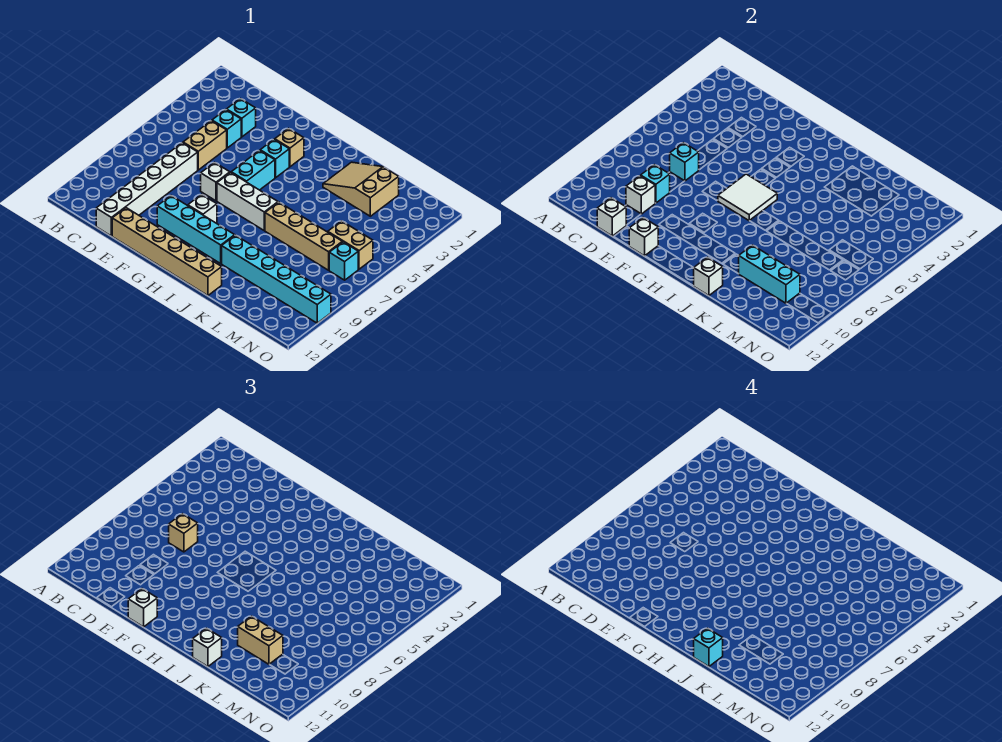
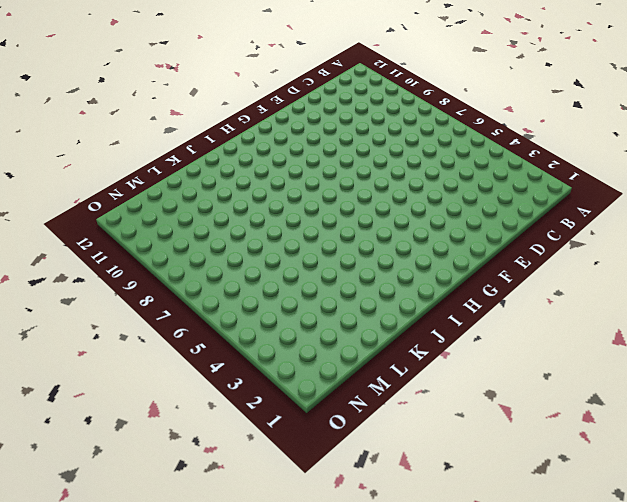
none -> cyan 1x1 brick [227,99,256,137]
none -> cyan 1x1 brick [212,110,241,148]
none -> tan 1x2 brick [183,121,227,170]
none -> white 1x6 brick [96,143,198,236]

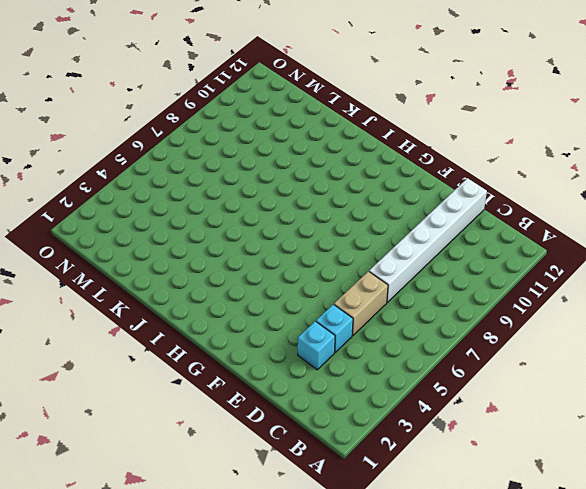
none -> tan 1x6 brick [112,208,222,296]
none -> white 1x1 brick [201,163,230,201]
none -> cyan 1x4 brick [157,196,235,264]
none -> tan 1x1 brick [275,128,304,167]

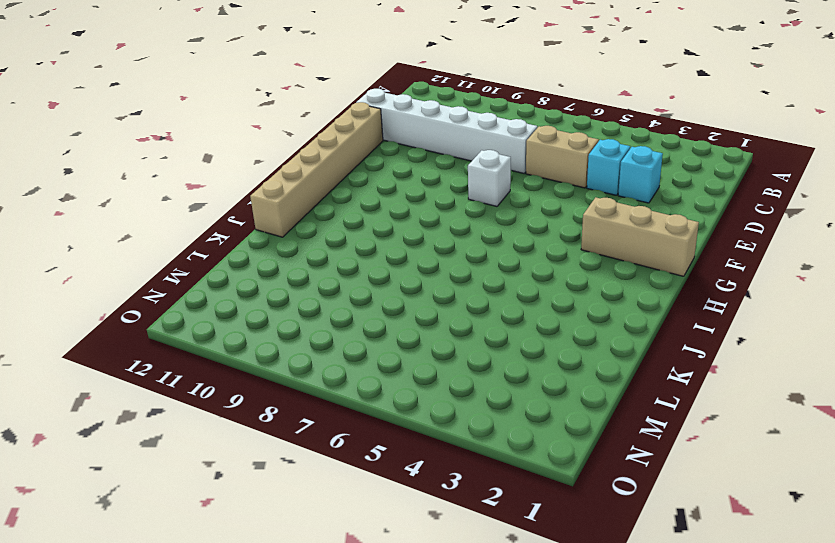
tan 1x3 brick [581,197,699,276] -> tan 1x1 brick [275,128,304,167]
none -> cyan 1x4 brick [157,196,235,264]
none -> cyan 1x1 brick [260,139,289,178]
none -> cyan 1x2 brick [231,150,275,190]
none -> white 1x3 brick [217,172,278,230]

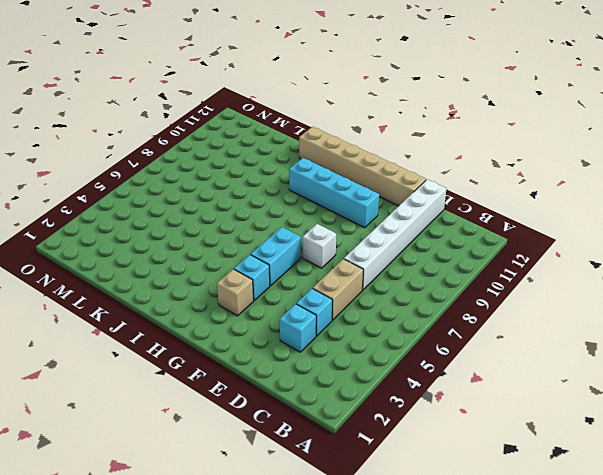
none -> white 1x3 brick [217,172,278,230]
none -> white 1x1 brick [188,194,217,223]
none -> tan 2x3 slope [323,162,399,216]
none -> tan 1x4 brick [265,202,342,270]

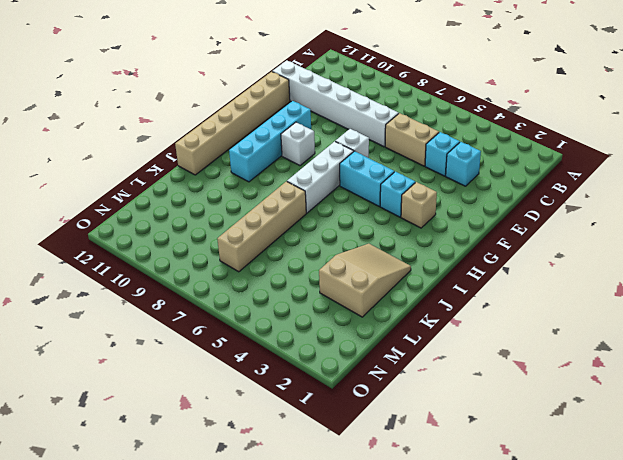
none -> cyan 1x6 brick [222,235,331,323]
none -> tan 1x2 brick [328,221,373,269]
none -> cyan 1x1 brick [329,242,358,280]
none -> cyan 1x1 brick [670,143,699,181]

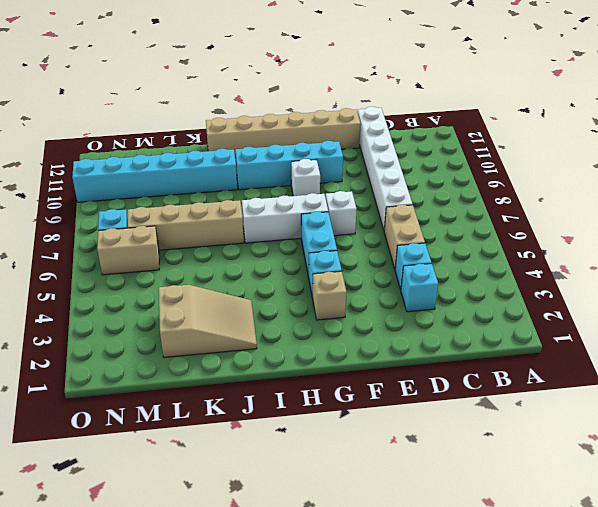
none -> cyan 1x1 brick [670,143,699,181]
none -> cyan 1x1 brick [641,165,670,203]
none -> white 1x1 brick [626,176,655,214]
none -> white 1x1 brick [597,198,626,236]

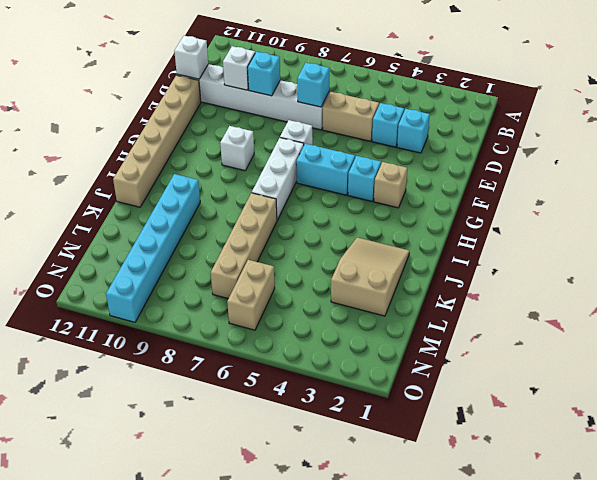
none -> cyan 1x4 brick [157,196,235,264]
none -> cyan 1x1 brick [329,242,358,280]
none -> white 1x1 brick [629,218,658,256]
none -> white 2x2 tile [718,174,777,221]

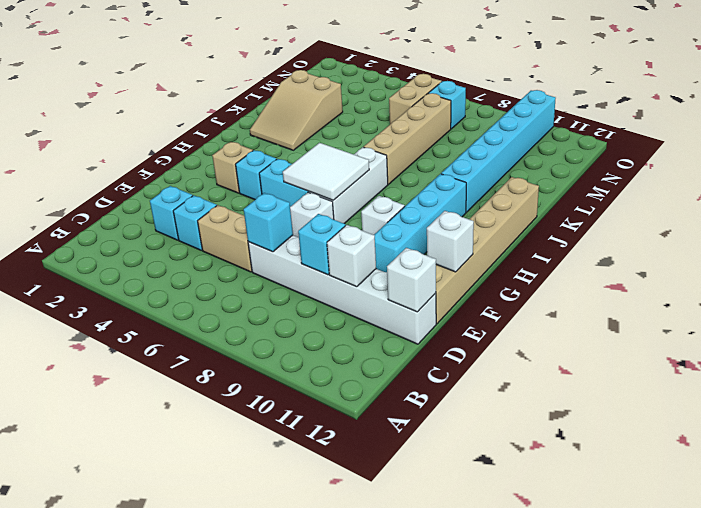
none -> white 1x1 brick [694,257,723,296]
none -> cyan 1x3 brick [739,245,800,303]
none -> tan 1x1 brick [169,514,198,552]
none -> white 1x1 brick [128,589,157,627]

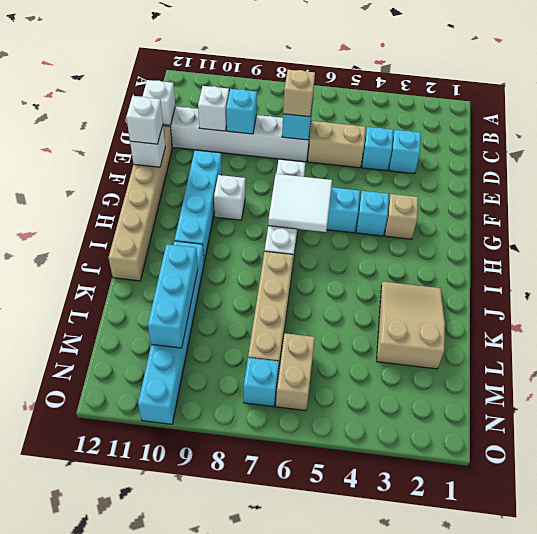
none -> white 1x1 brick [694,257,723,296]
none -> white 1x1 brick [193,628,222,667]
none -> tan 1x2 brick [238,616,283,664]
none -> cyan 1x1 brick [694,628,723,667]

